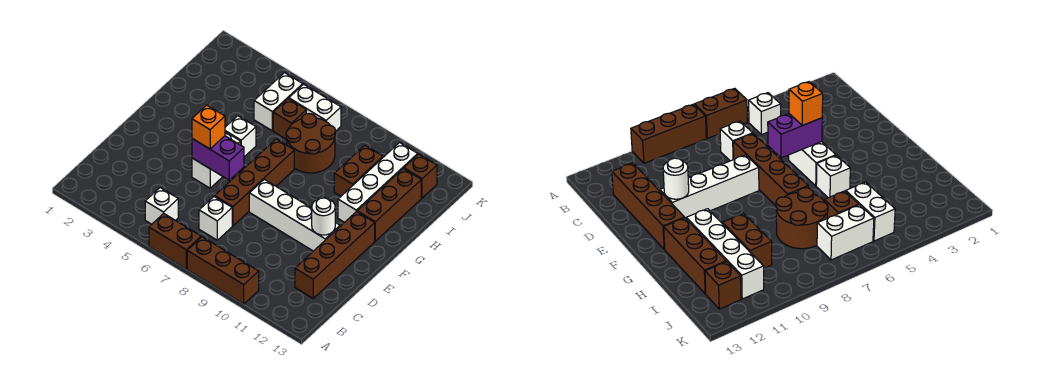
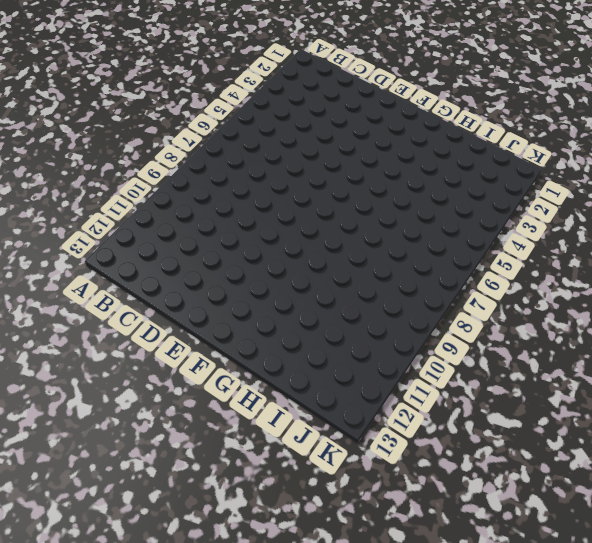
none -> brown 1x2 brick [149,214,201,269]
none -> brown 1x3 brick [187,237,259,304]
none -> white 1x1 brick [145,188,178,224]

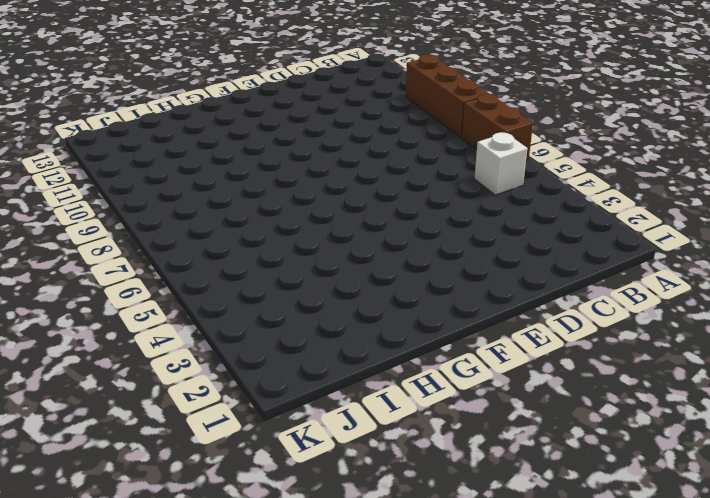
none -> white 1x1 brick [199,196,232,240]
none -> brown 1x4 brick [295,211,375,298]
none -> brown 1x4 brick [215,139,294,226]

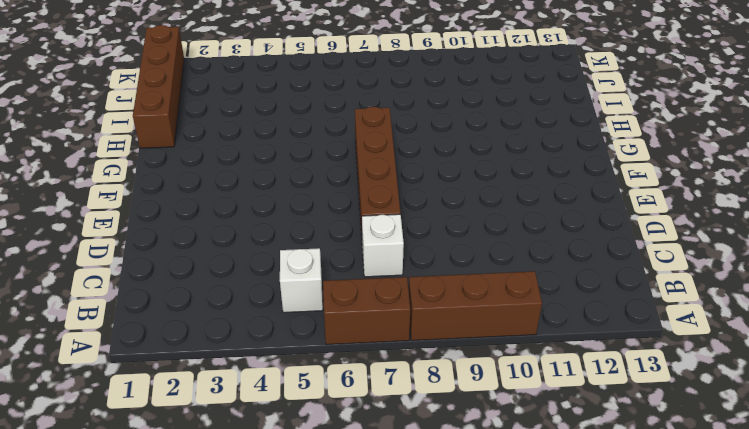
brown 1x4 brick [133,25,184,148] -> brown 1x4 brick moved to [295,211,375,298]
none -> white 1x2 brick [192,132,241,188]
none -> white 1x4 brick [249,179,340,251]
none -> white 1x1 brick [225,116,256,157]

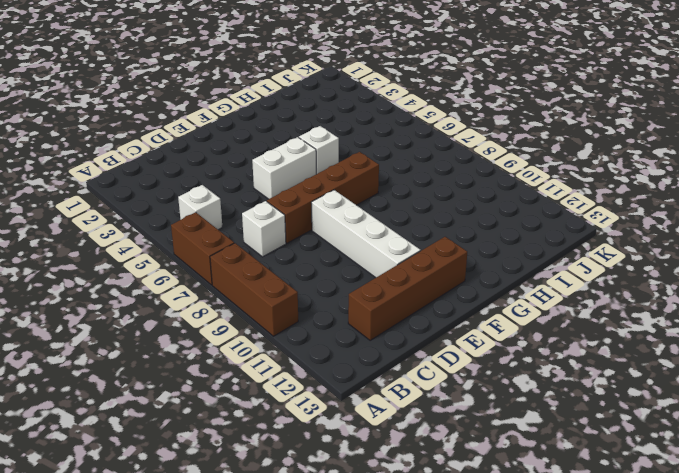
none -> white 1x4 brick [338,143,418,222]
none -> brown 1x3 brick [357,169,421,241]
none -> brown 2x2 round brick [286,114,335,173]

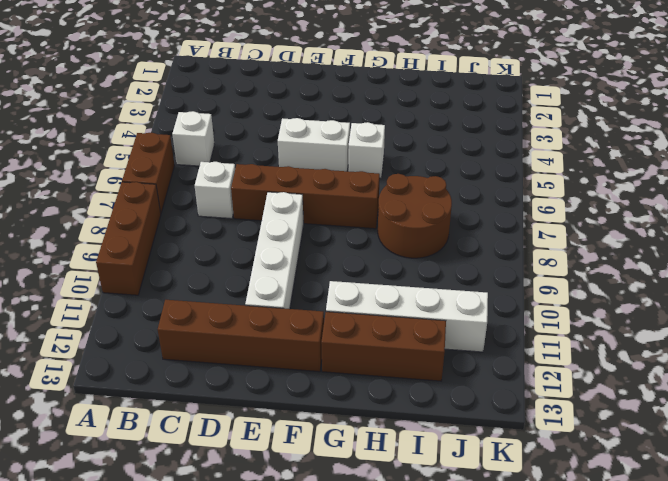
none -> brown 1x2 brick [334,145,383,196]
none -> white 1x2 brick [254,73,303,131]
none -> brown 1x1 brick [273,99,306,140]

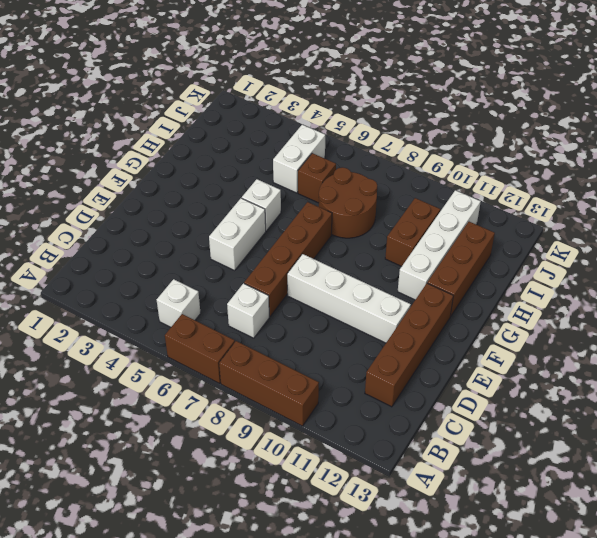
none -> white 1x2 brick [289,84,341,131]
none -> brown 1x1 brick [404,154,437,198]
none -> purple 1x2 brick [192,136,244,180]

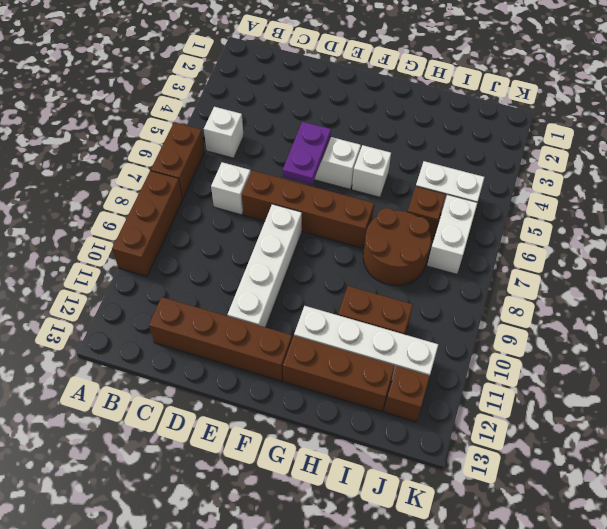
purple 1x2 plate [283,122,331,185] -> purple 1x2 brick [192,136,244,180]
none -> white 1x1 round brick [312,198,335,235]
none -> orange 1x1 brick [192,105,225,149]

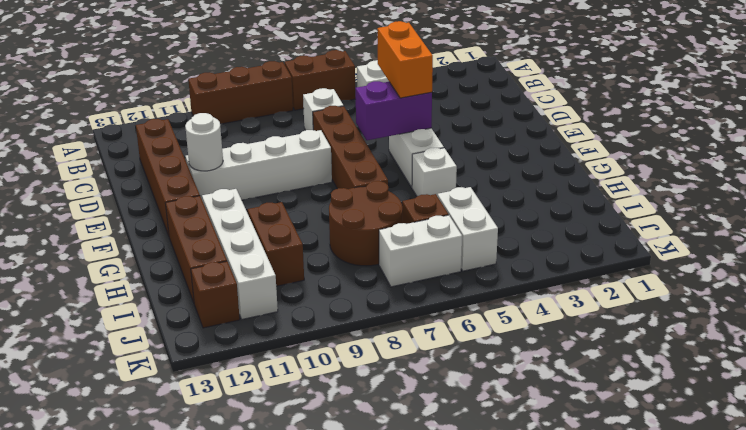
orange 1x2 brick [378,21,433,98] -> orange 1x1 brick [192,105,225,149]

